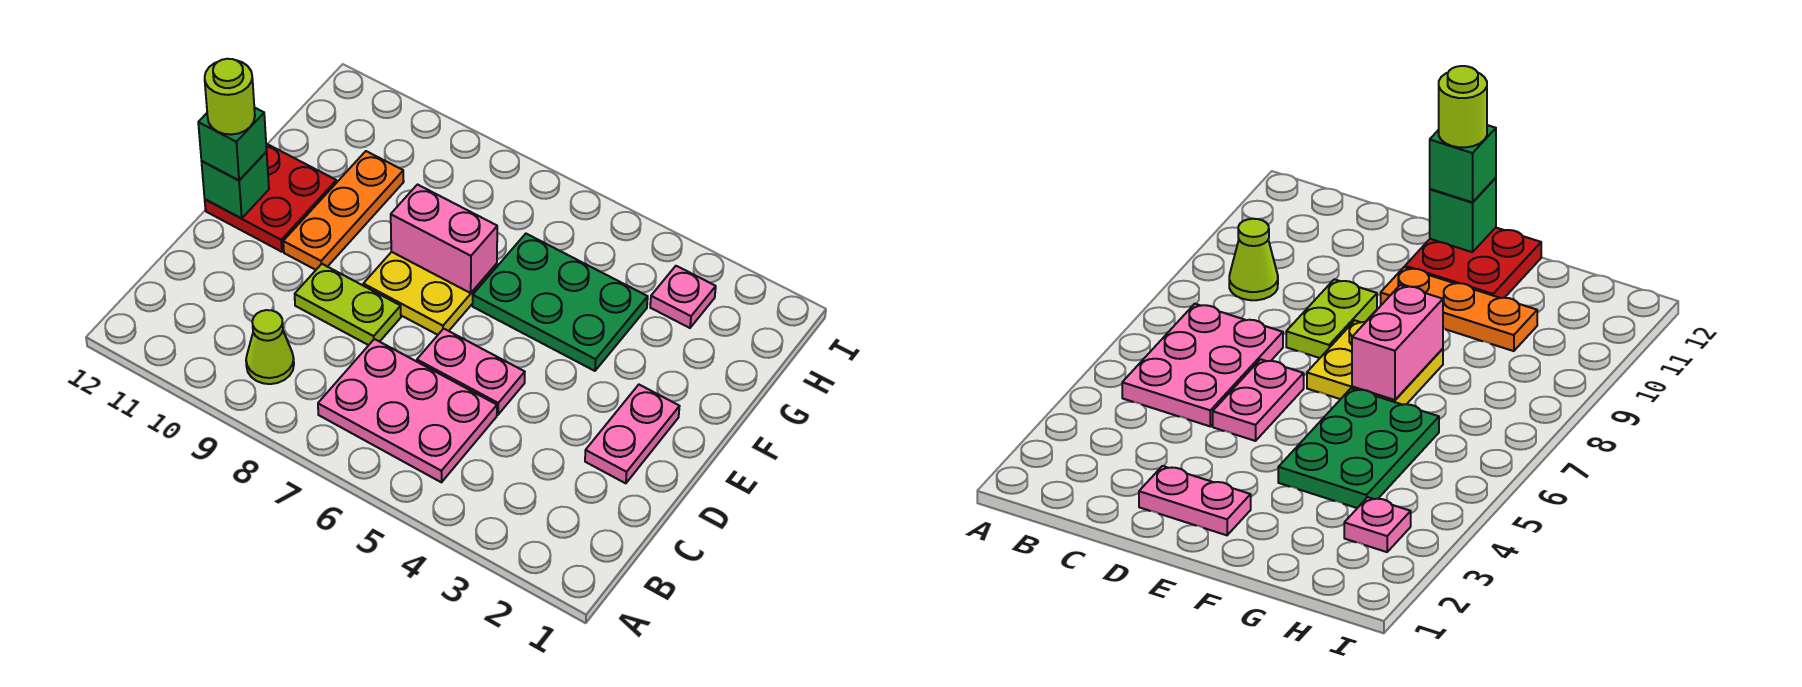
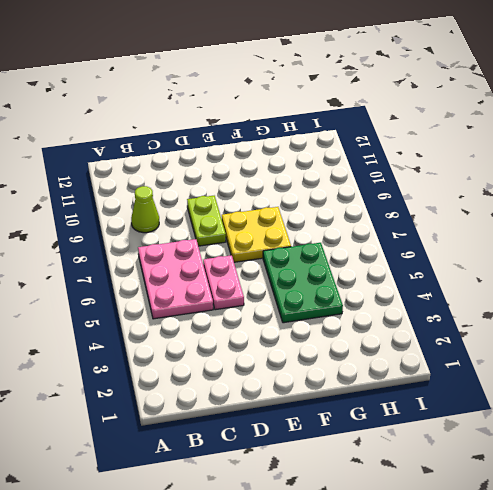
none -> pink 1x2 plate [585,385,680,483]
none -> orange 1x3 plate [283,151,404,270]
none -> red 2x2 plate [205,144,336,252]

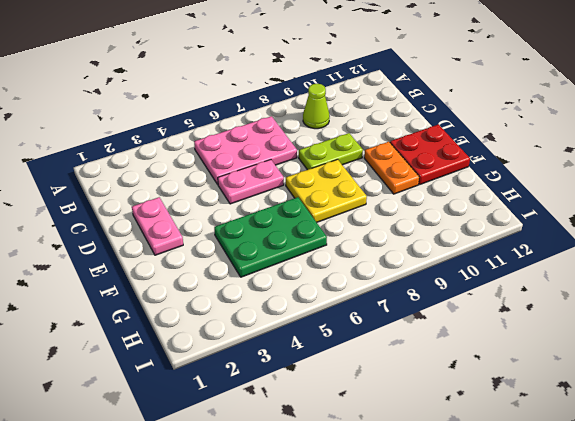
orange 1x2 plate [364,142,419,194] -> orange 1x3 plate [283,151,404,270]
none -> pink 1x1 plate [650,266,716,328]
none -> green 1x1 brick [202,152,269,218]
none -> pink 1x2 brick [391,185,497,293]

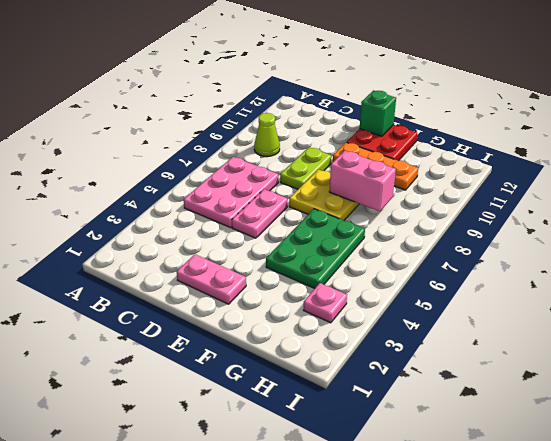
pink 1x2 brick [329,151,396,211] -> pink 1x2 brick turned to [391,185,497,293]
none -> green 1x1 brick [198,107,267,180]
none -> lime 1x1 round brick [205,59,255,135]

